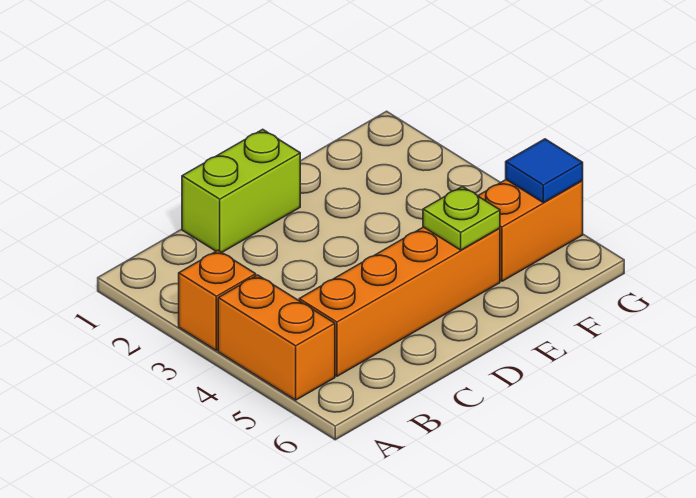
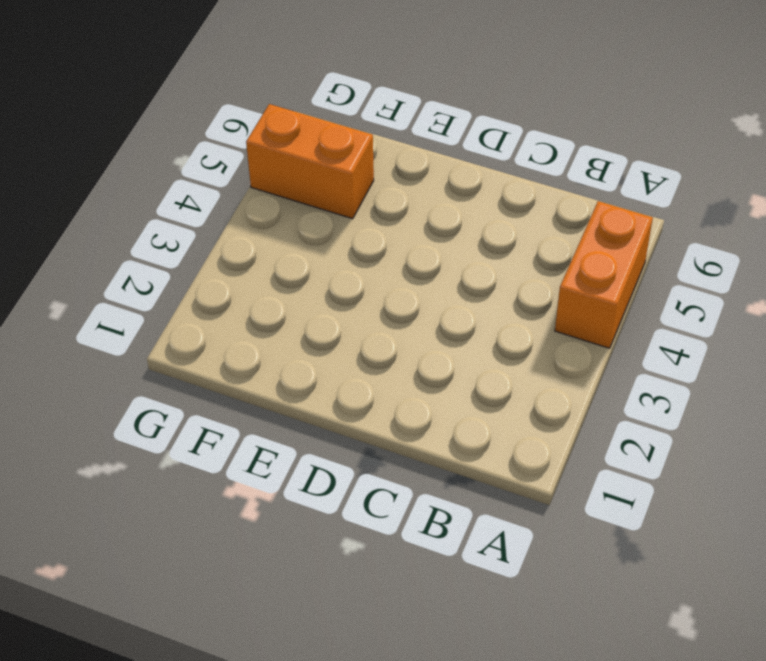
none -> orange 1x1 brick [179,250,256,351]
none -> orange 1x4 brick [299,227,500,376]

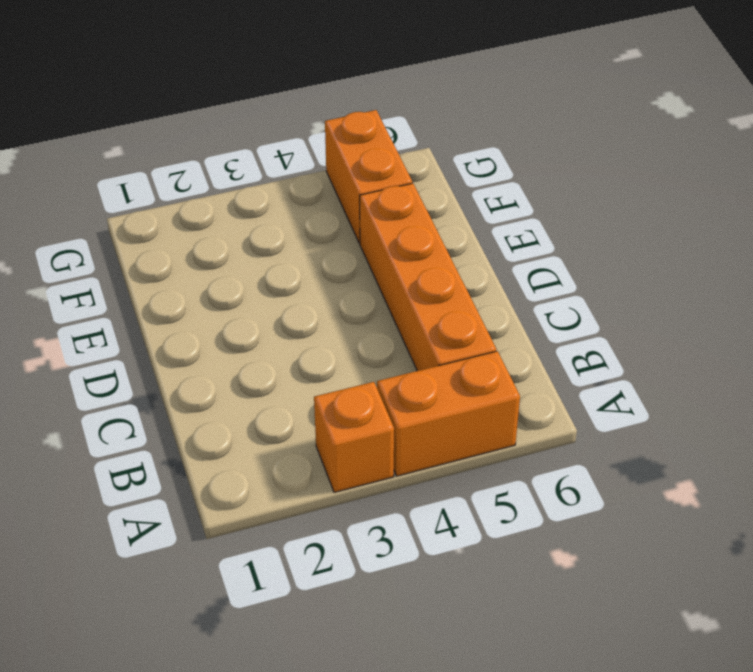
none -> lime 1x2 brick [182,129,300,252]
none -> lime 1x1 plate [423,187,500,250]

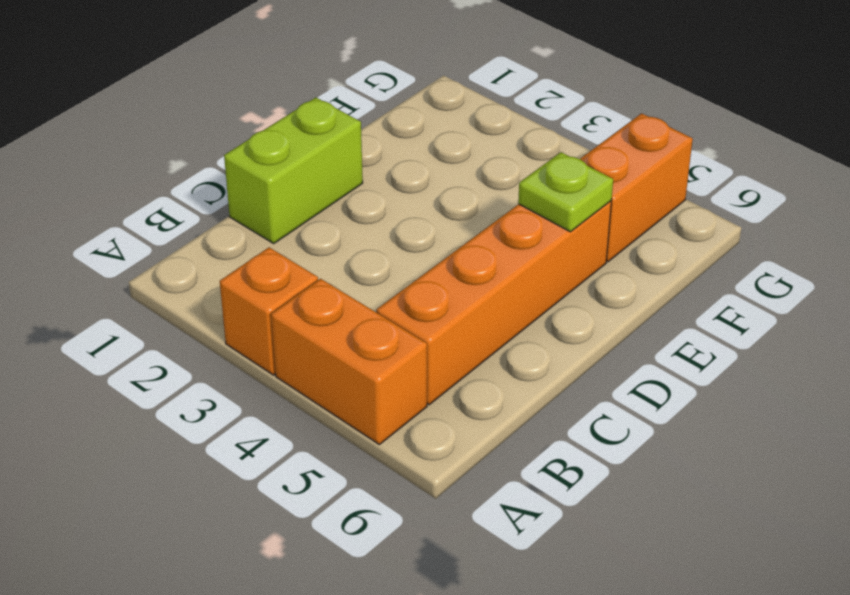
none -> blue 1x1 tile [506,139,583,203]

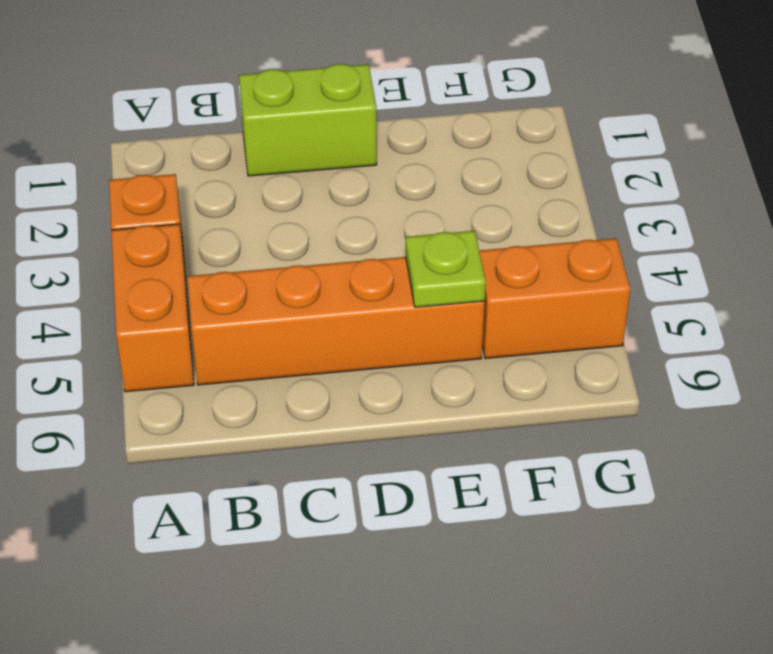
none -> blue 1x1 tile [506,139,583,203]

